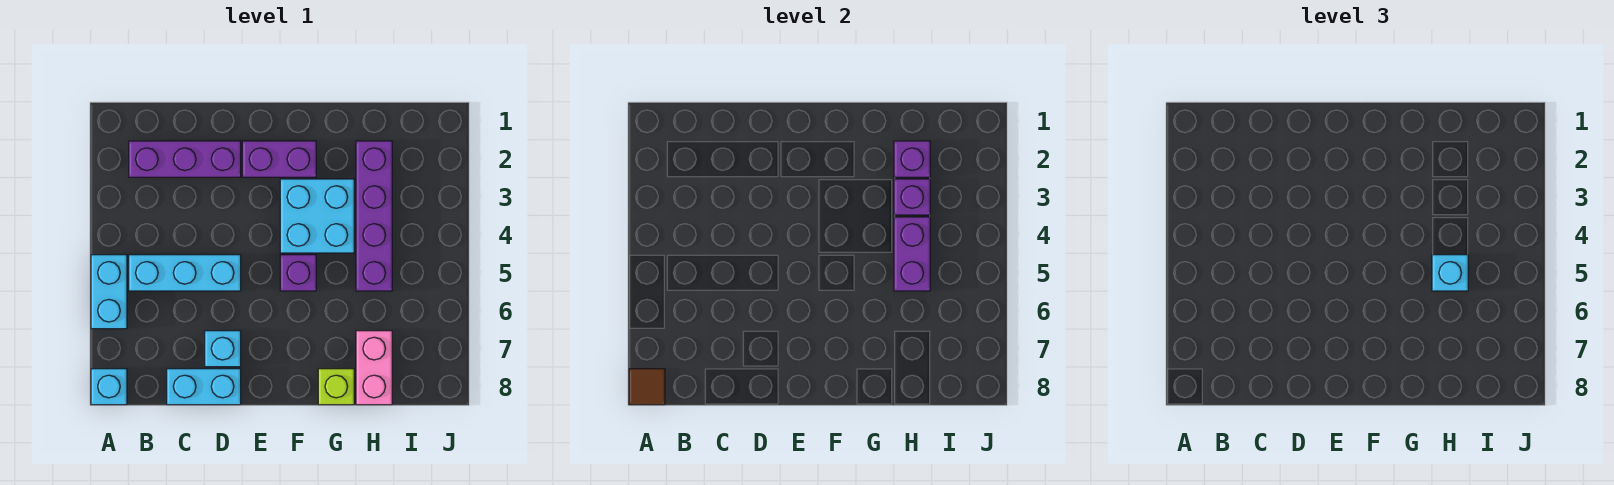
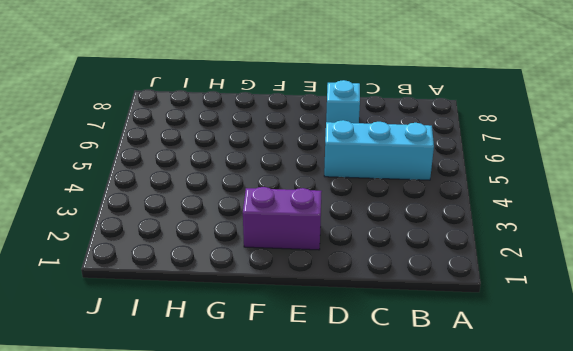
none -> cyan 1x2 brick [91,255,127,329]
none -> cyan 1x1 brick [91,369,127,405]
none -> purple 1x3 brick [129,141,241,177]

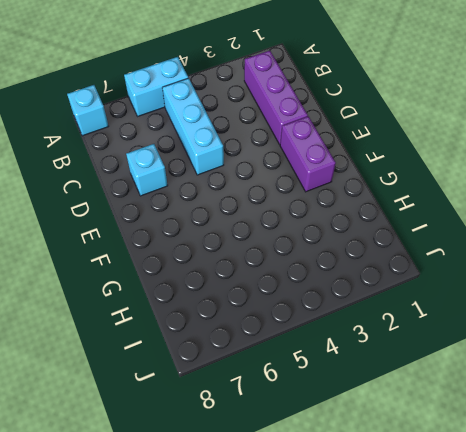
none -> cyan 1x2 brick [167,369,241,405]
none -> cyan 2x2 brick [280,179,354,253]
none -> purple 1x1 brick [280,255,316,291]

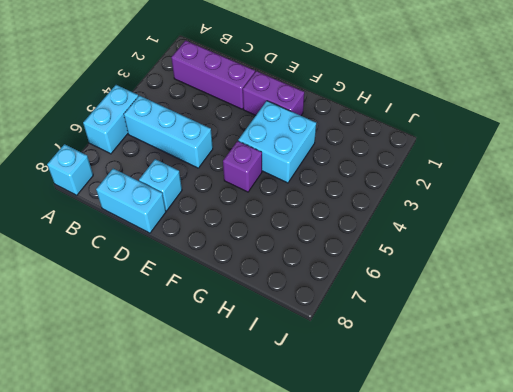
none -> lime 1x1 brick [318,369,354,405]
none -> purple 1x4 brick [356,141,392,291]
none -> pink 1x2 brick [356,331,392,405]

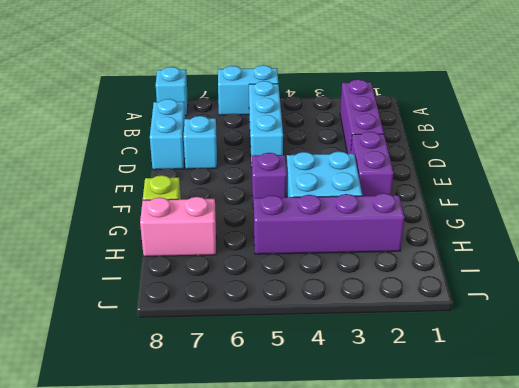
none -> brown 1x1 tile [629,369,665,405]
none -> purple 1x1 brick [894,141,930,177]
none -> purple 1x1 brick [894,179,930,215]

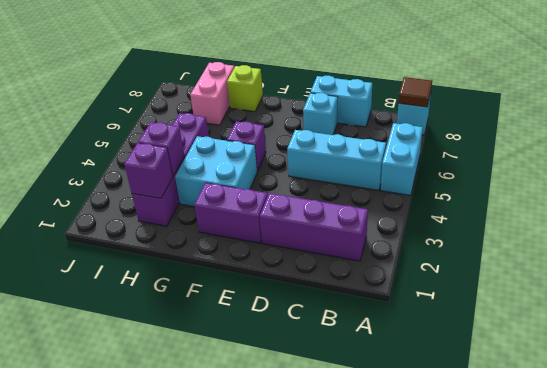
none -> purple 1x2 brick [894,217,930,291]
none -> cyan 1x1 brick [1432,255,1468,291]

